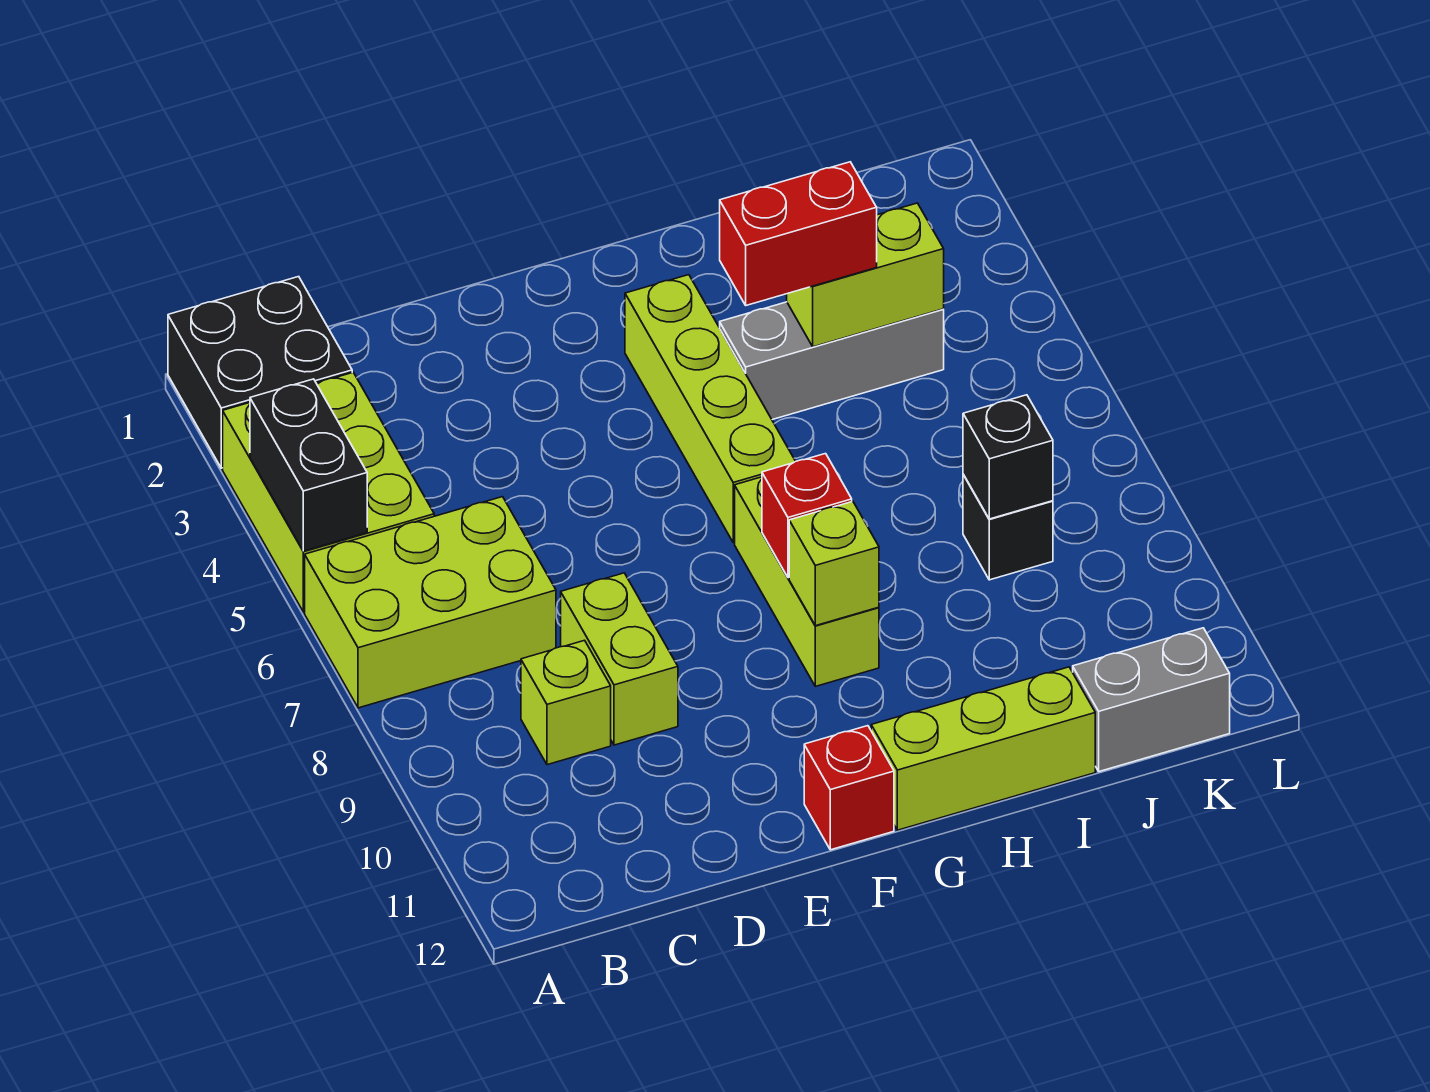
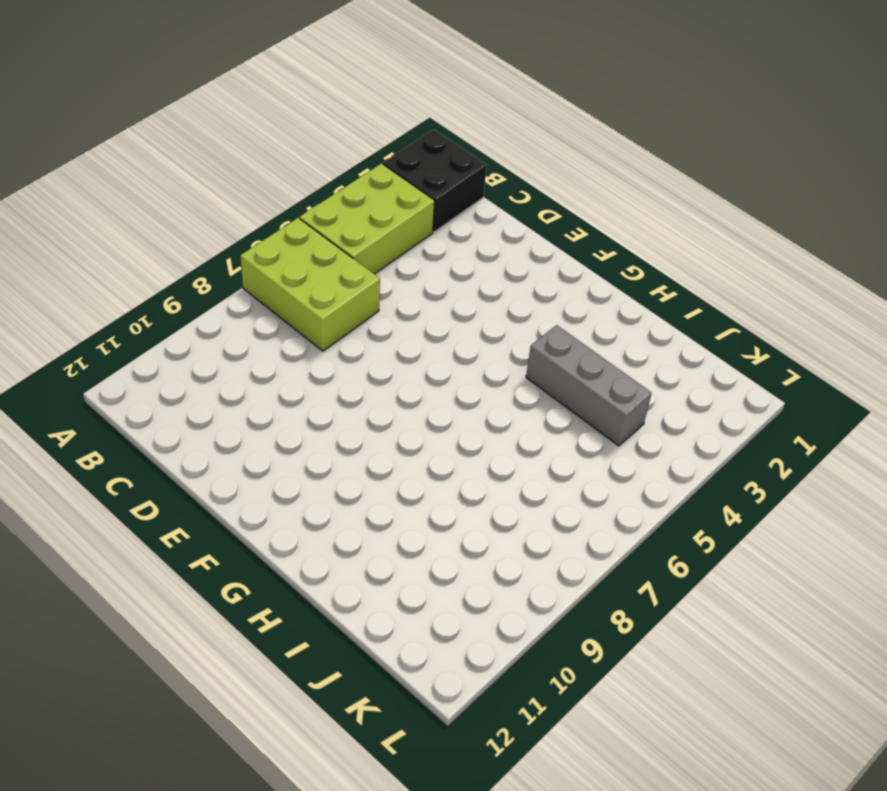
none -> lime 1x1 brick [521,640,611,765]
none -> lime 1x2 brick [561,573,678,745]
none -> red 1x1 brick [804,726,894,850]

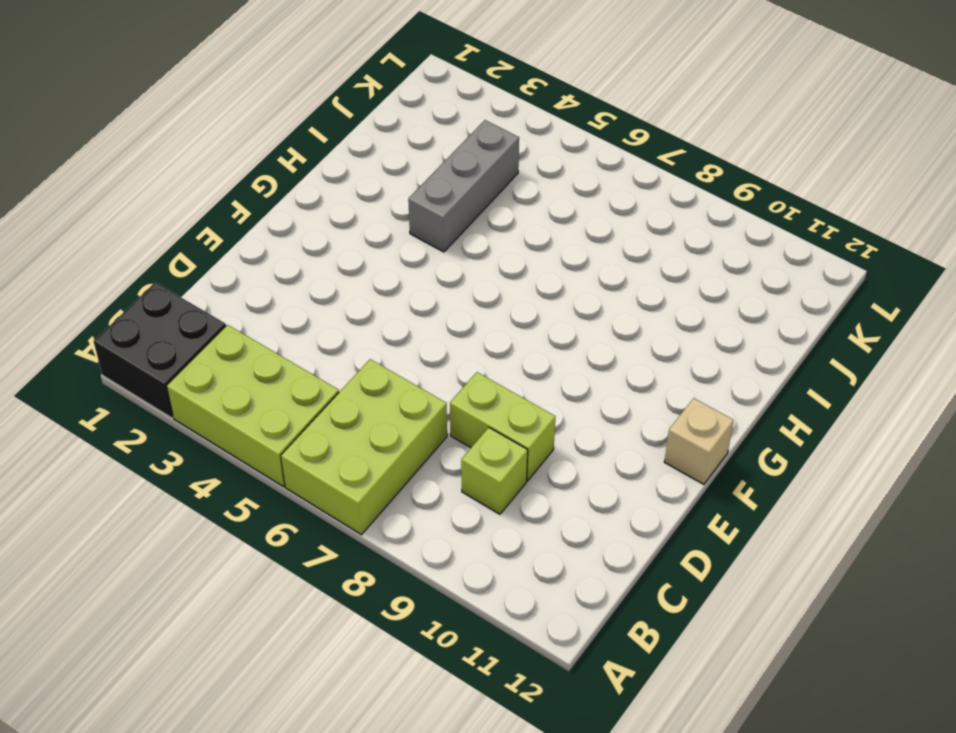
tan 1x1 brick [664,398,734,484] -> red 1x1 brick [804,726,894,850]
none -> lime 1x4 brick [625,275,795,543]
none -> lime 1x3 brick [735,477,879,686]
none -> lime 1x3 brick [871,667,1095,830]

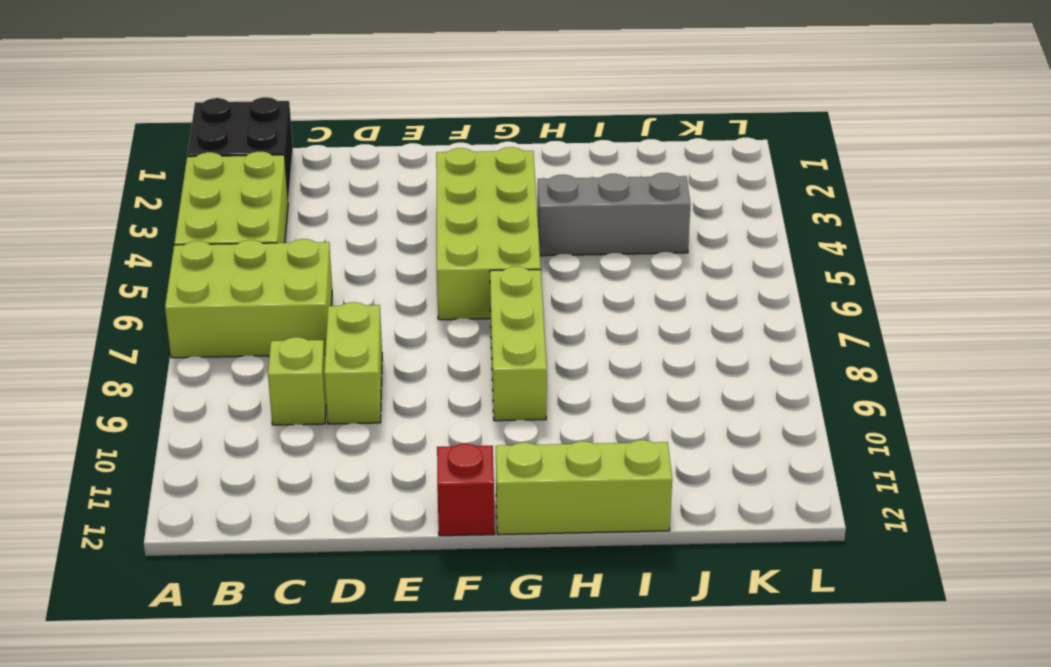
lime 2x4 brick [436,147,541,320] -> lime 1x4 brick [625,275,795,543]
none -> black 1x1 brick [963,475,1053,580]
none -> grey 1x2 brick [1073,628,1230,772]
none -> black 1x2 brick [250,379,367,551]

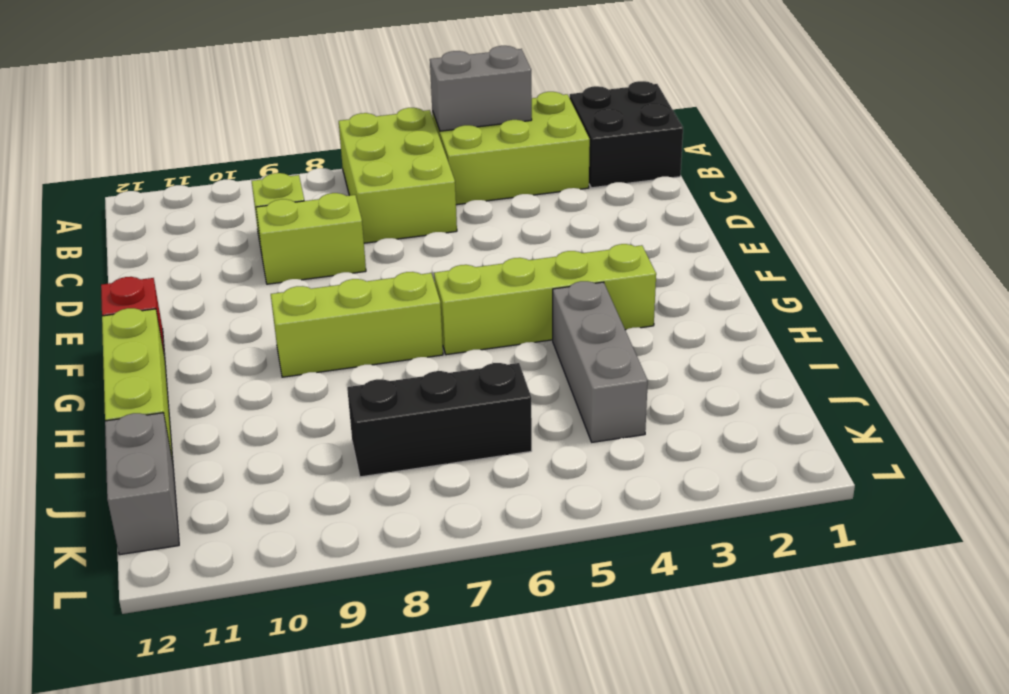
grey 1x2 brick [430,46,532,131] -> black 1x2 brick [250,379,367,551]
black 1x3 brick [347,363,532,477] -> black 1x1 brick [963,475,1053,580]
none -> red 1x1 brick [762,454,852,578]
none -> lime 1x1 brick [789,501,879,626]
none -> lime 1x2 brick [787,203,944,347]

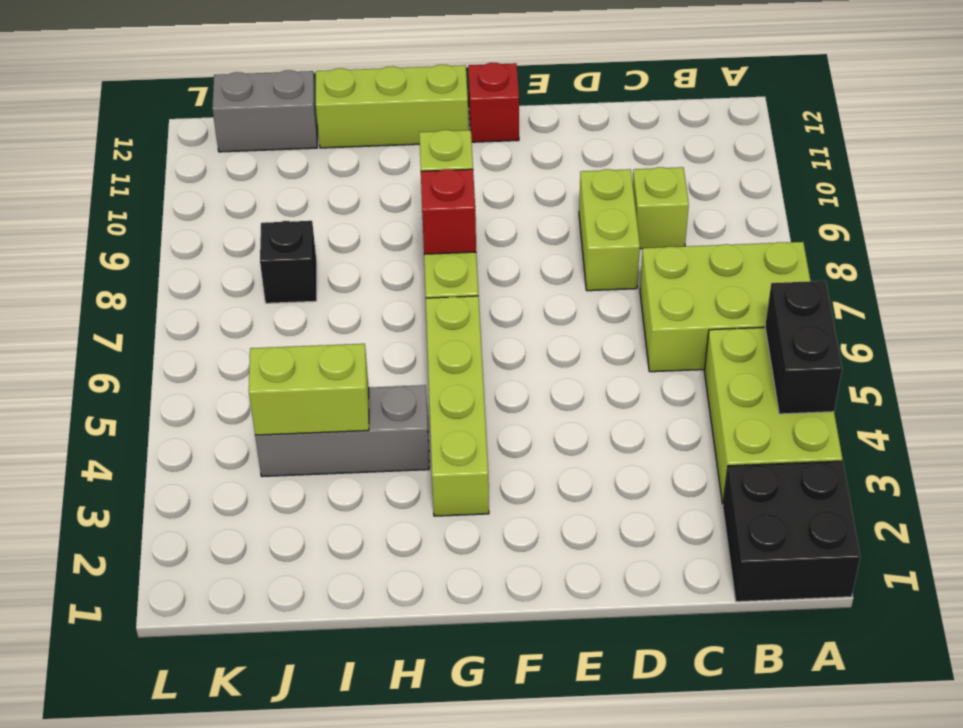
none -> black 1x1 brick [963,395,1053,519]
none -> red 1x2 brick [720,162,877,305]

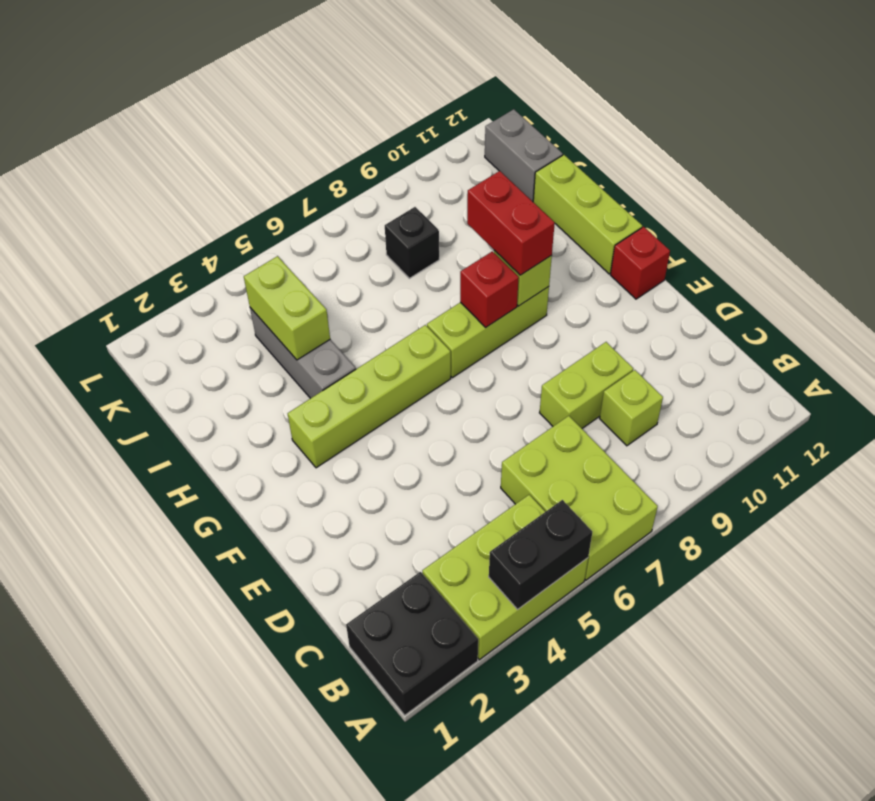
red 1x2 brick [467,171,555,275] -> red 1x2 brick moved to [720,162,877,305]
none -> black 1x1 brick [963,395,1053,519]

